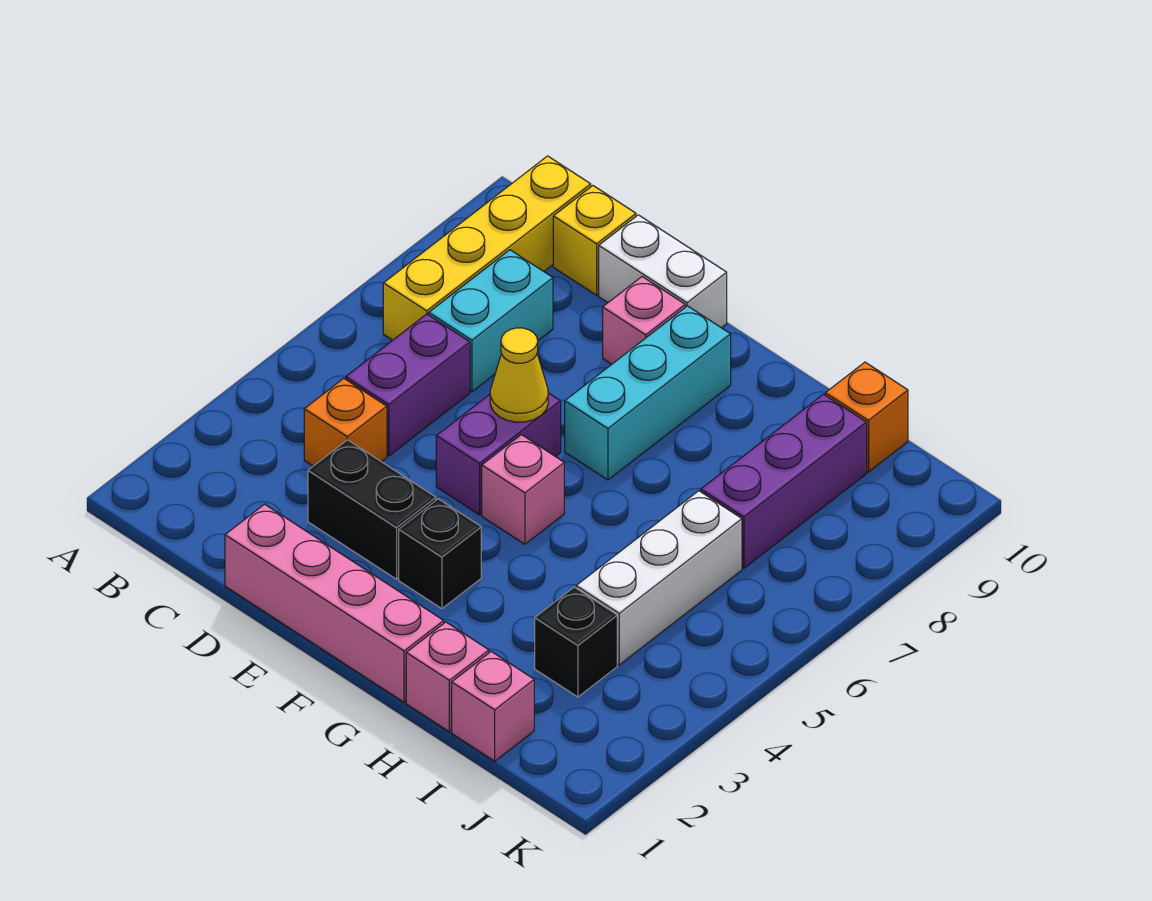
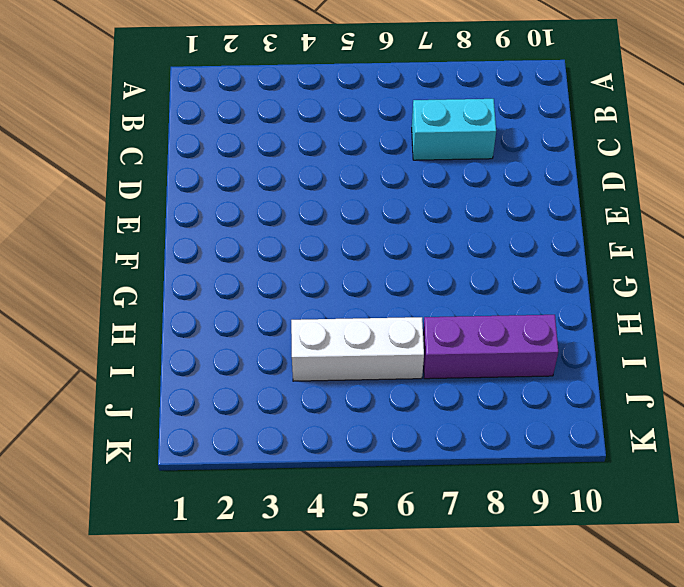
none -> yellow 1x4 brick [383,156,591,340]
none -> orange 1x1 brick [304,378,387,466]
none -> purple 1x2 brick [346,314,470,456]

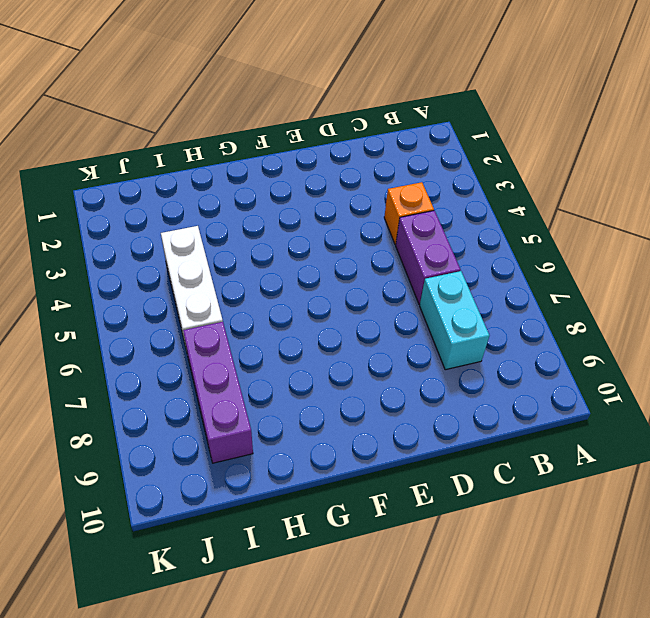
none -> yellow 1x4 brick [383,156,591,340]
none -> yellow 1x1 brick [553,186,636,295]
none -> pink 1x4 brick [225,504,444,702]

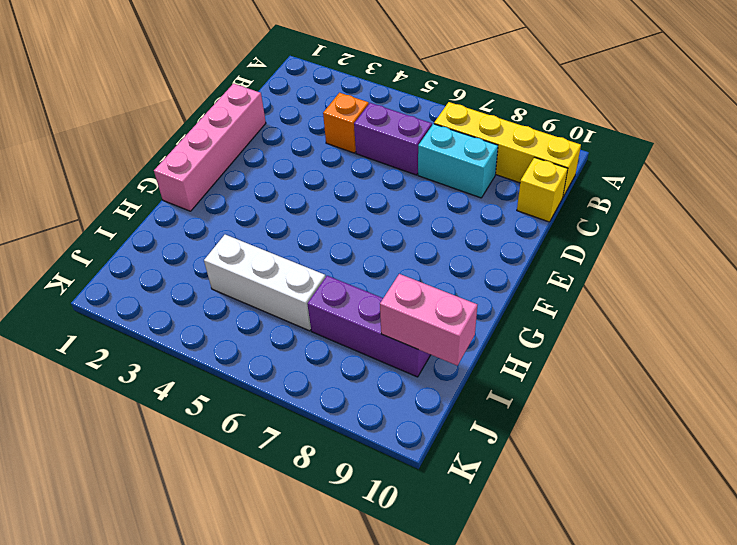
pink 1x2 brick [380,274,477,366] -> none
none -> black 1x2 brick [308,440,436,579]
none -> white 1x2 brick [599,215,727,328]
none -> purple 1x2 brick [436,393,561,515]

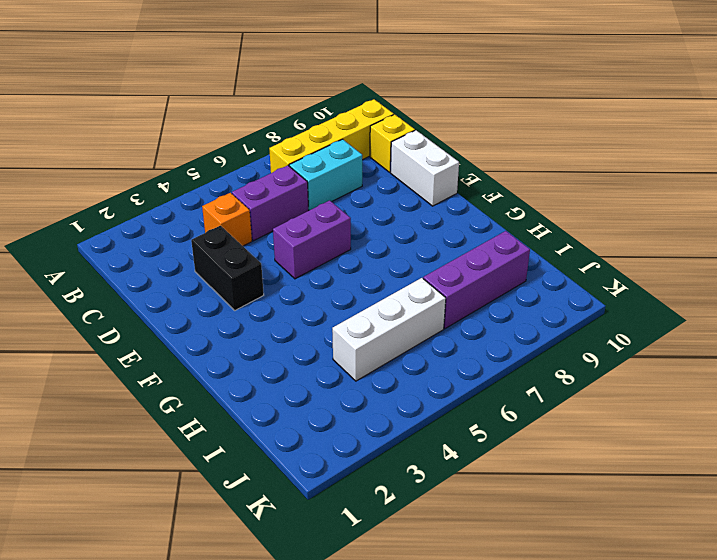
none -> pink 1x4 brick [225,504,444,702]
none -> pink 1x1 brick [603,277,685,364]
none -> black 1x1 brick [399,499,481,609]

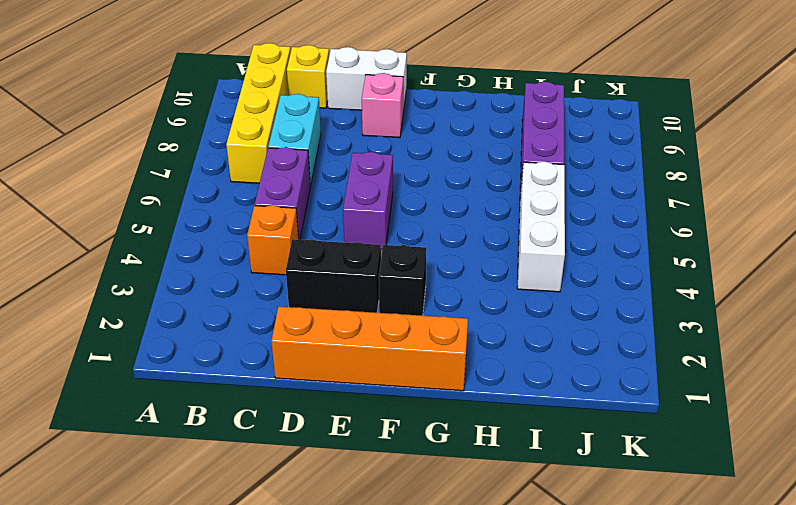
orange 1x4 brick [271,307,468,391] -> pink 1x4 brick [225,504,444,702]
none -> pink 1x1 brick [482,435,564,544]
none -> cyan 1x3 brick [565,306,731,480]
none -> pink 1x1 brick [406,622,489,732]

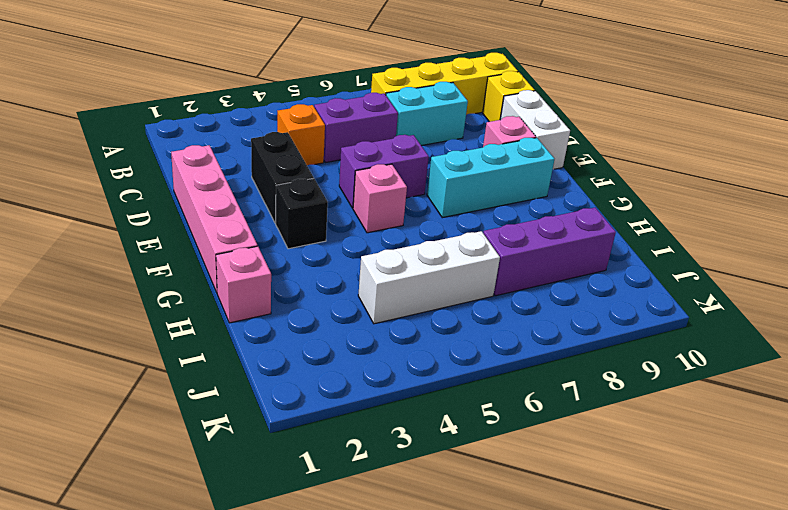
none -> pink 1x1 brick [452,652,534,761]
none -> black 1x1 brick [535,587,617,697]
none -> orange 1x1 brick [825,362,908,472]

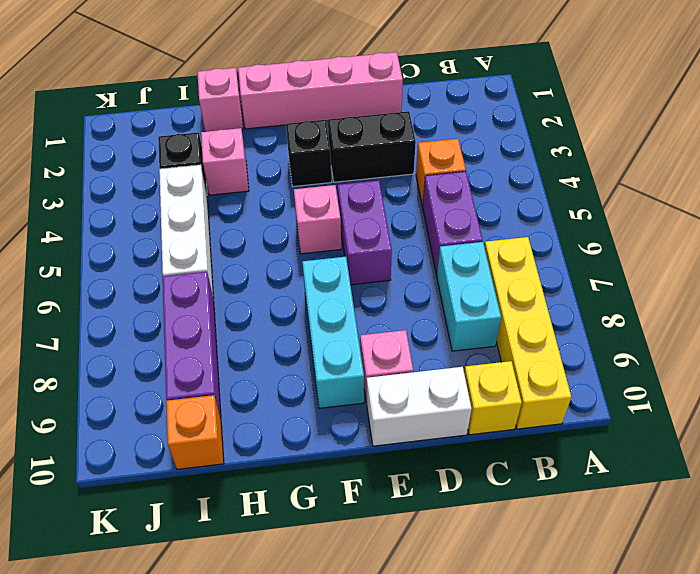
pink 1x1 brick [201,128,249,195] -> pink 1x1 brick moved to [452,652,534,761]
none -> yellow 1x1 cone [490,328,548,422]

